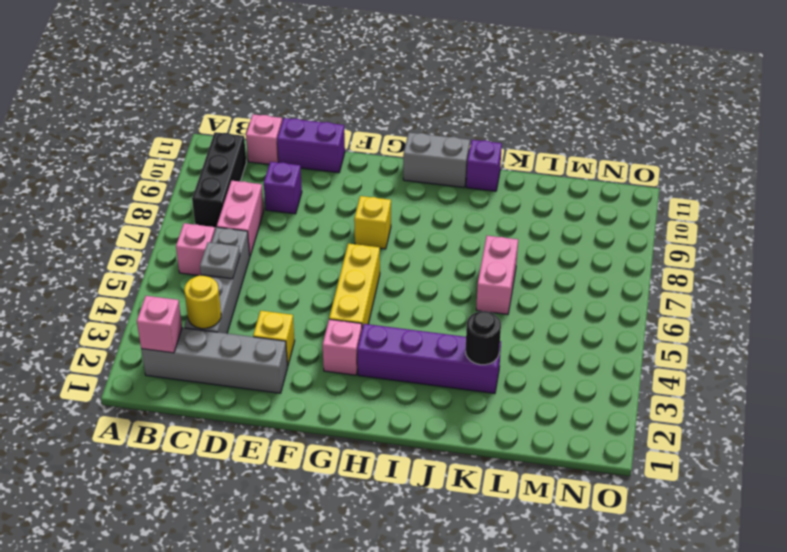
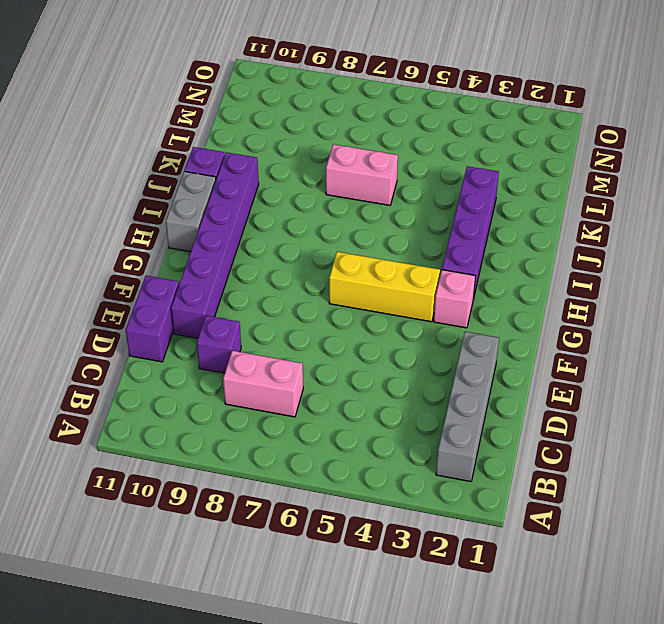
purple 1x6 brick [171,152,259,338] -> none
none -> pink 1x1 brick [176,223,215,276]
none -> black 1x3 brick [192,132,246,228]
none -> grey 1x4 brick [184,227,250,333]

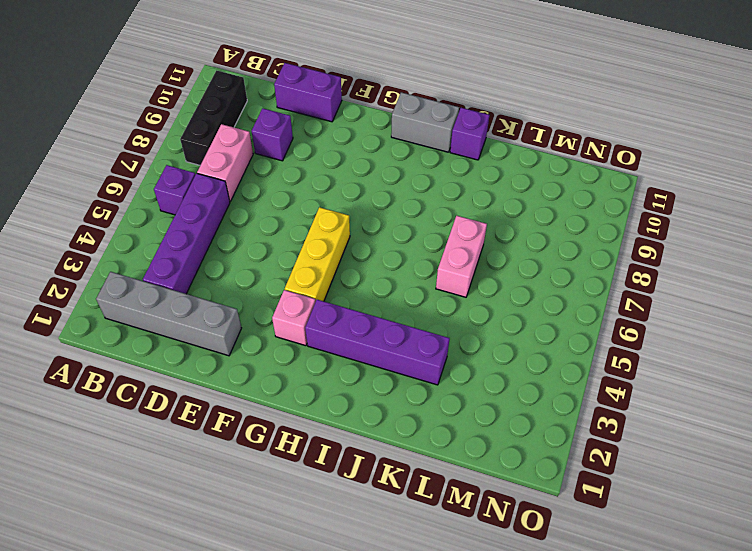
purple 1x1 brick [154,165,195,215] -> pink 1x1 brick [176,223,215,276]
purple 1x4 brick [143,173,230,294] -> grey 1x4 brick [184,227,250,333]
none -> pink 1x1 brick [246,114,282,164]
none -> yellow 1x1 brick [253,311,295,366]
none -> yellow 1x1 brick [354,196,391,249]

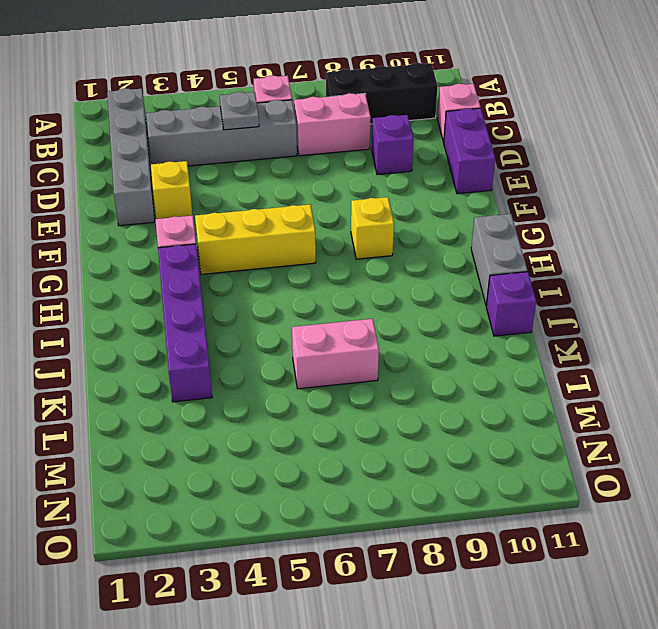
none -> pink 1x1 brick [137,296,182,353]
none -> yellow 1x1 round brick [184,275,221,329]
none -> black 1x1 round brick [466,311,501,365]

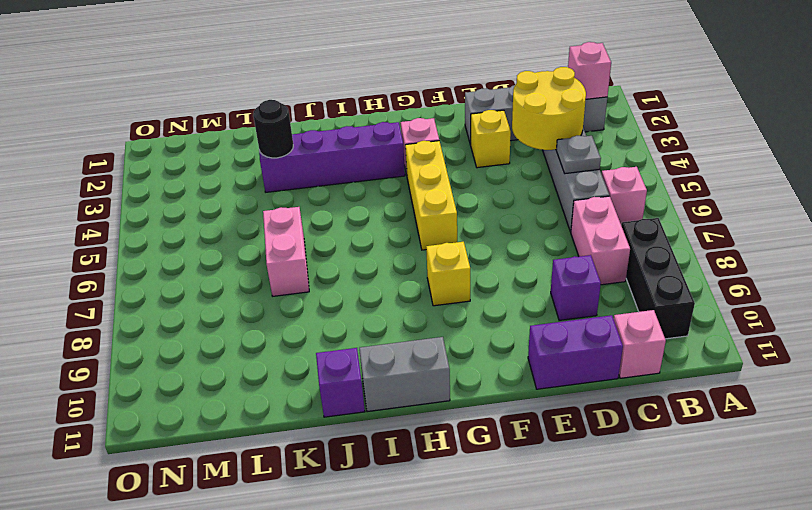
yellow 2x2 round brick [512,67,586,150] -> yellow 1x1 round brick [184,275,221,329]

